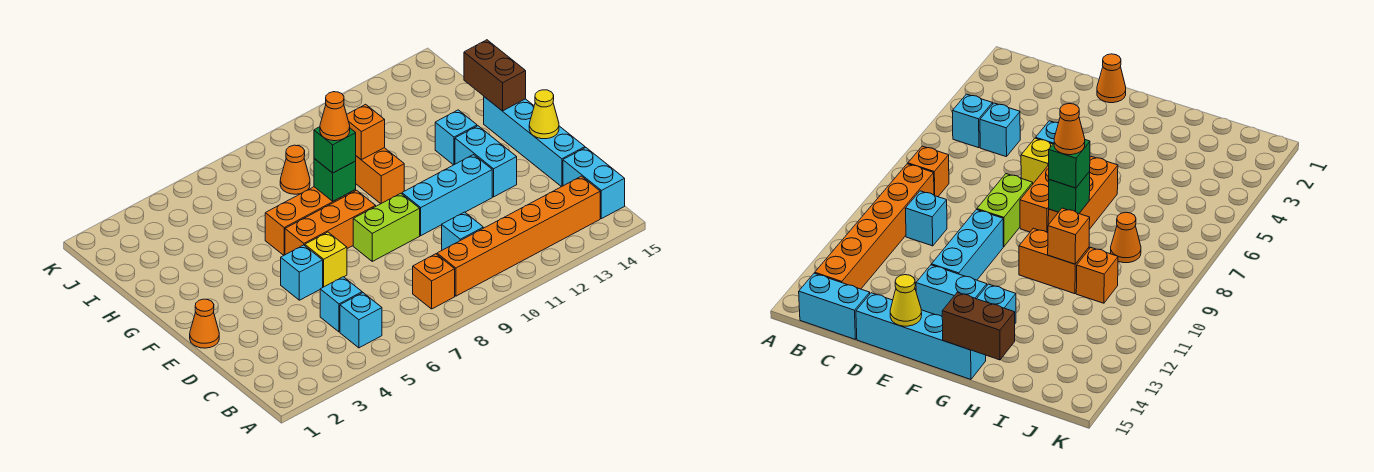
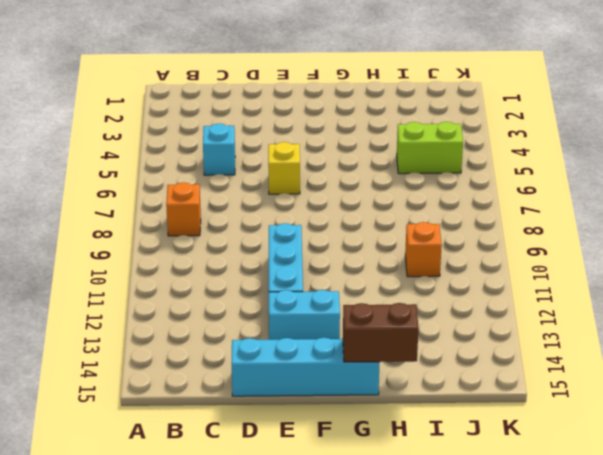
lime 1x2 brick [397,122,463,174] -> lime 1x2 brick turned to [353,193,420,261]
none -> cyan 1x1 brick [340,293,382,348]
none -> orange 1x6 brick [437,176,600,296]
none -> cyan 1x2 brick [563,148,625,219]

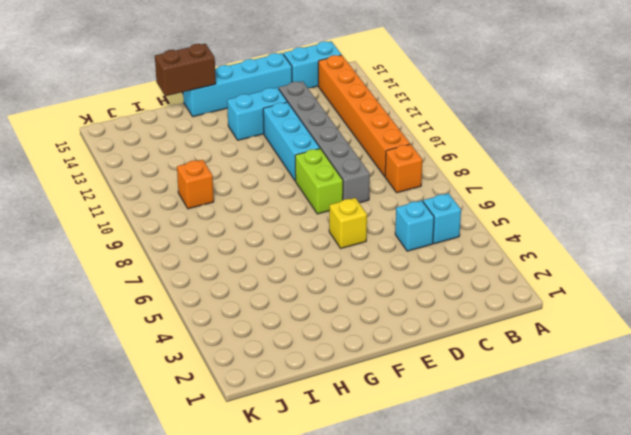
grey 1x6 brick [279,81,370,203] -> none
none -> cyan 1x1 brick [442,212,483,250]
none -> orange 1x1 cone [190,299,219,348]
none -> cyan 1x1 brick [281,245,323,300]

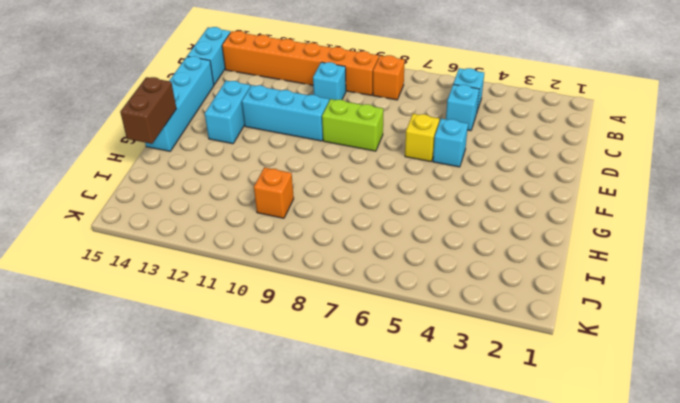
none -> orange 1x1 cone [190,299,219,348]
none -> orange 1x3 brick [285,190,376,255]
none -> orange 1x3 brick [265,187,356,255]

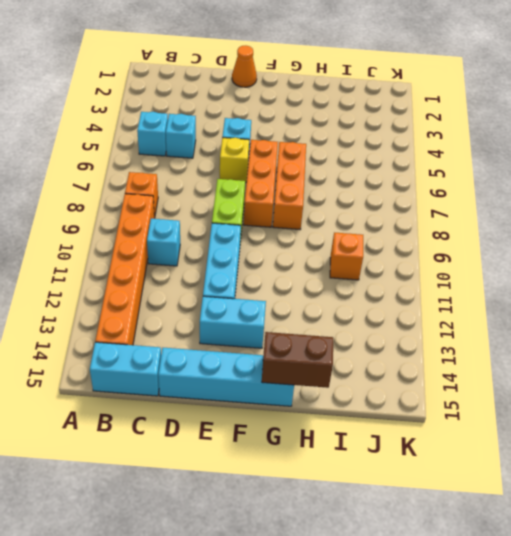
none -> orange 1x2 brick [356,148,404,204]
none -> cyan 1x1 brick [435,110,477,165]
none -> orange 1x1 cone [280,145,310,194]

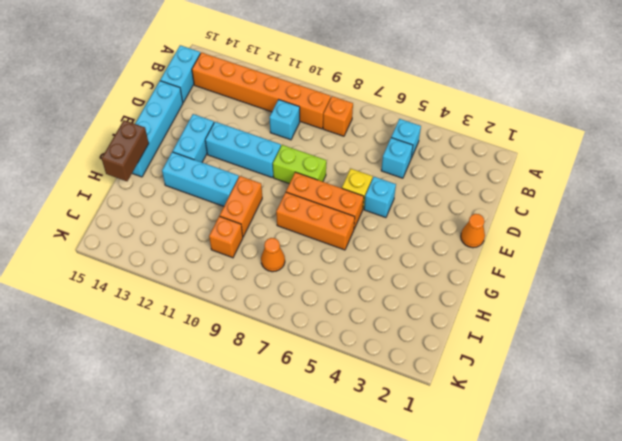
cyan 1x3 brick [162,152,239,206] -> cyan 1x1 brick [435,110,477,165]
none -> yellow 1x1 cone [529,90,559,139]
none -> green 1x1 brick [314,159,356,201]
none -> orange 1x1 brick [347,104,385,160]

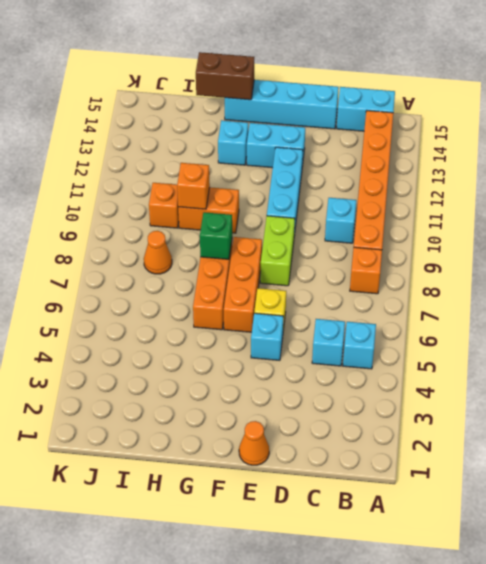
none -> yellow 1x1 cone [529,90,559,139]
none -> green 1x1 brick [314,127,356,173]
none -> orange 1x1 cone [320,92,350,141]

